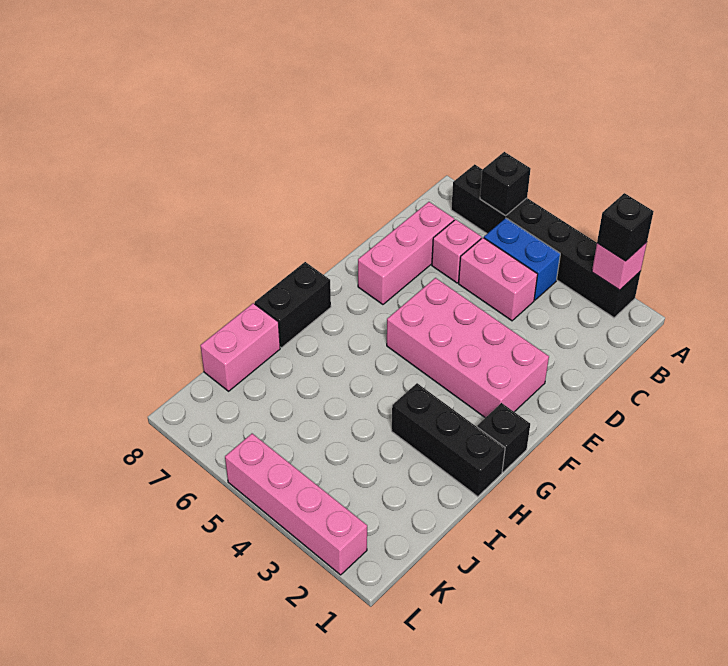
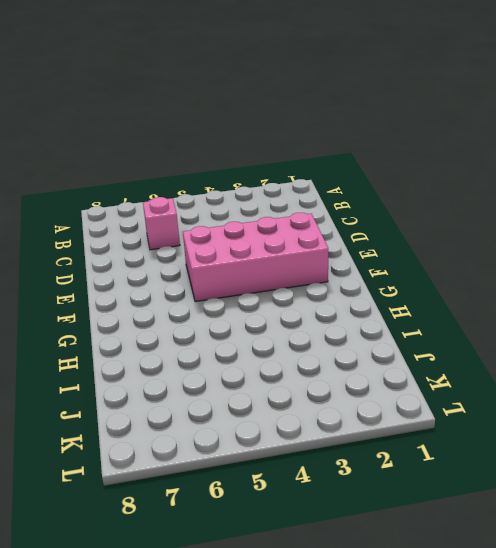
none -> black 1x6 brick [451,164,641,318]
none -> blue 1x2 brick [484,218,560,300]
none -> pink 1x2 brick [459,238,538,321]

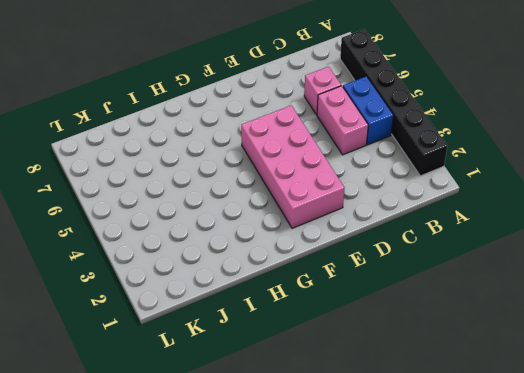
none -> pink 1x3 brick [358,202,454,304]
none -> black 1x1 brick [477,403,530,472]
none -> black 1x2 brick [255,262,331,348]

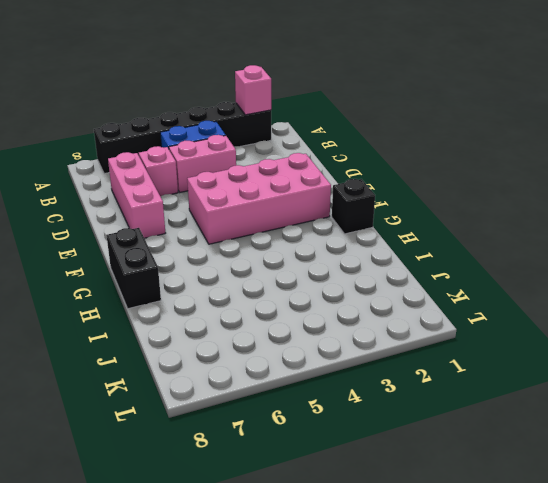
none -> black 1x3 brick [392,383,505,497]
none -> pink 1x2 brick [200,303,280,391]
none -> pink 1x4 brick [225,434,367,575]

